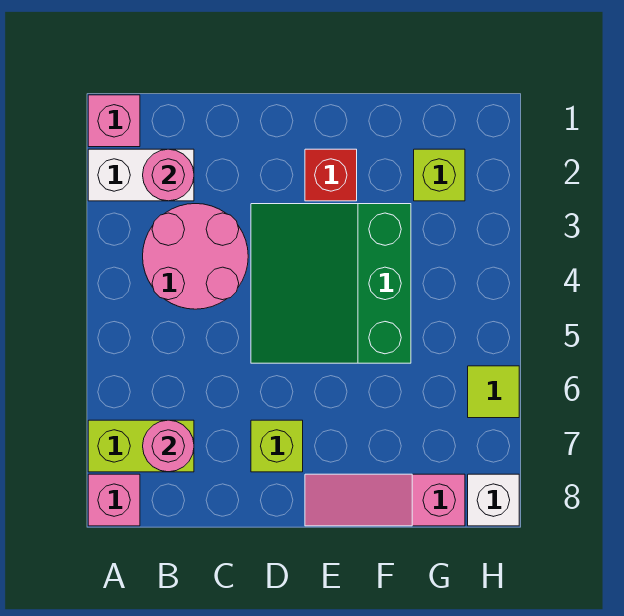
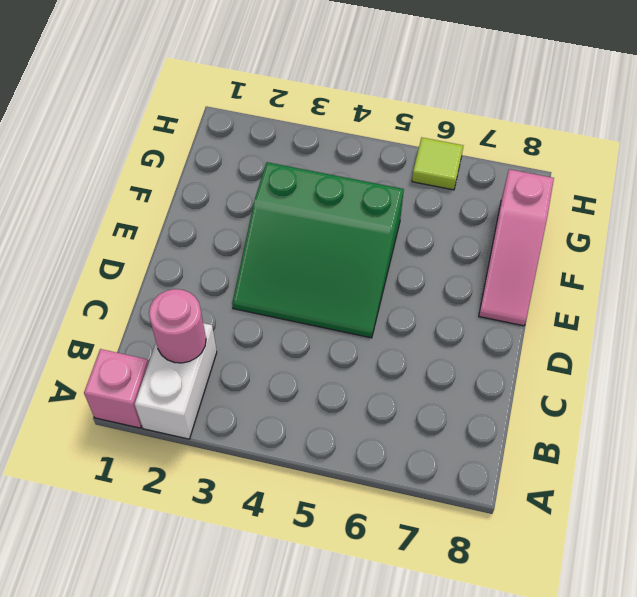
none -> lime 1x2 brick [88,420,194,472]
none -> pink 1x1 brick [88,474,140,526]
none -> pink 2x2 round brick [143,204,248,309]

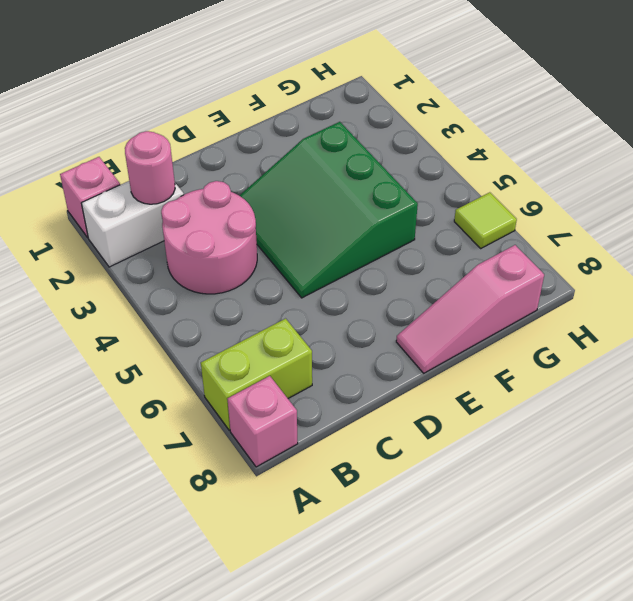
none -> lime 1x1 brick [251,420,303,472]
none -> red 1x1 brick [305,149,357,201]
none -> lime 1x1 brick [414,149,465,201]

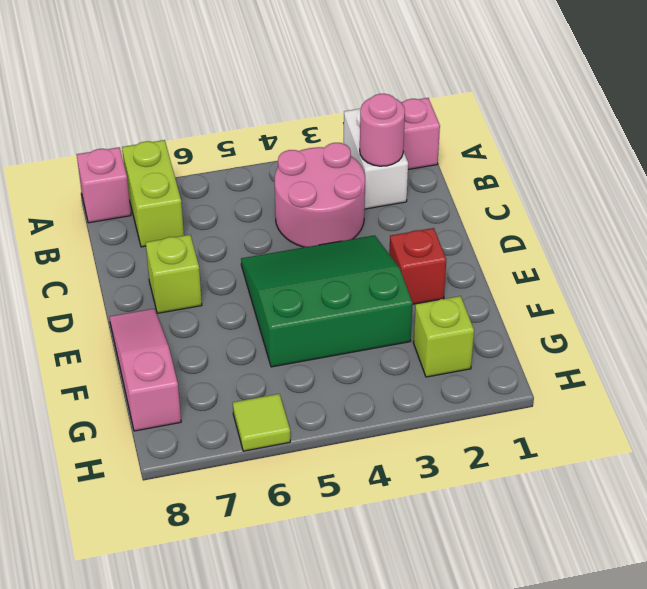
none -> white 1x1 brick [468,474,519,526]
none -> pink 1x1 round brick [143,420,194,472]

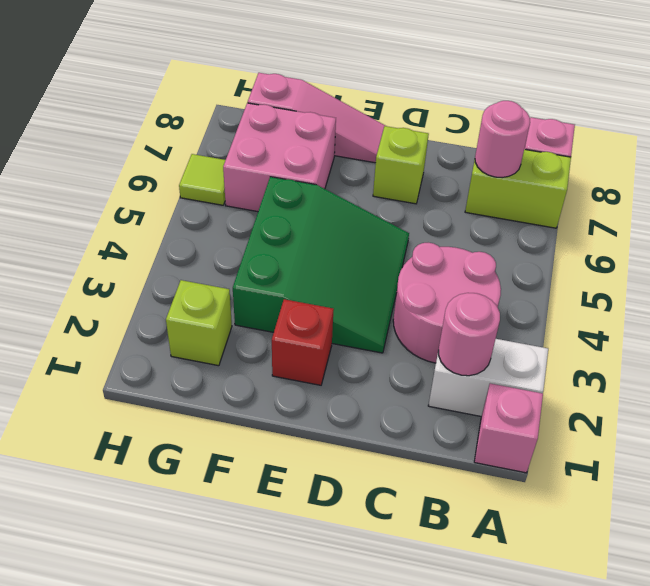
pink 2x2 brick [223,103,336,212] -> none
none -> white 1x1 brick [468,474,519,526]

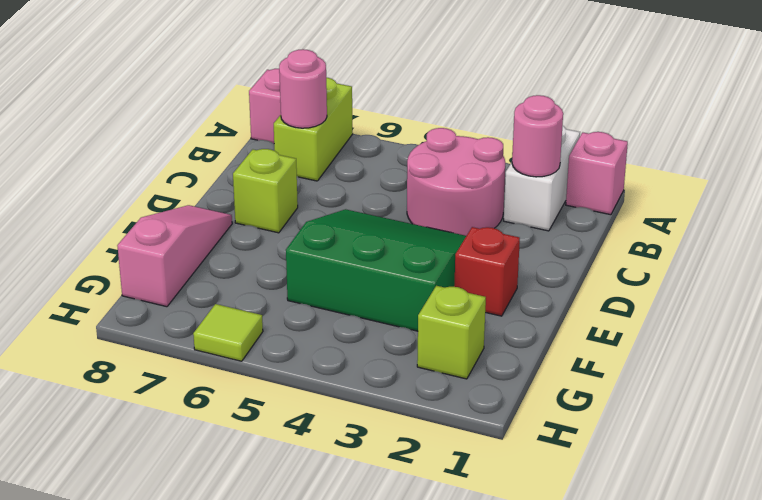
none -> white 1x1 brick [468,474,519,526]

